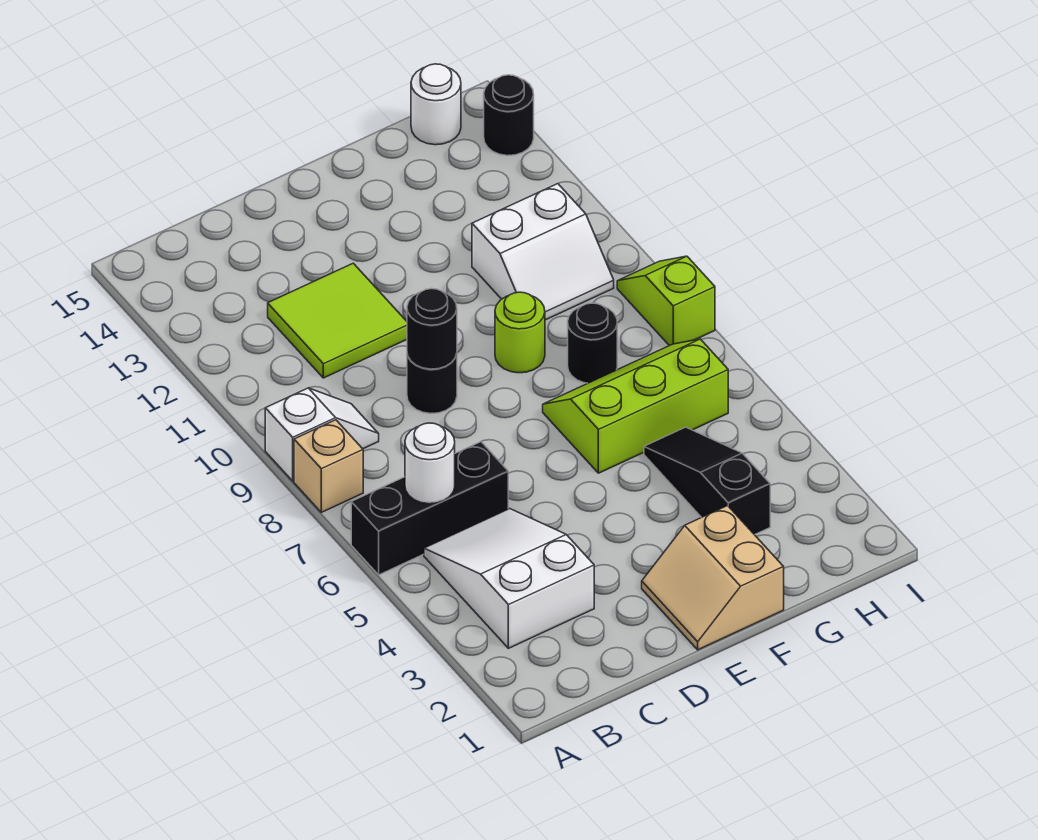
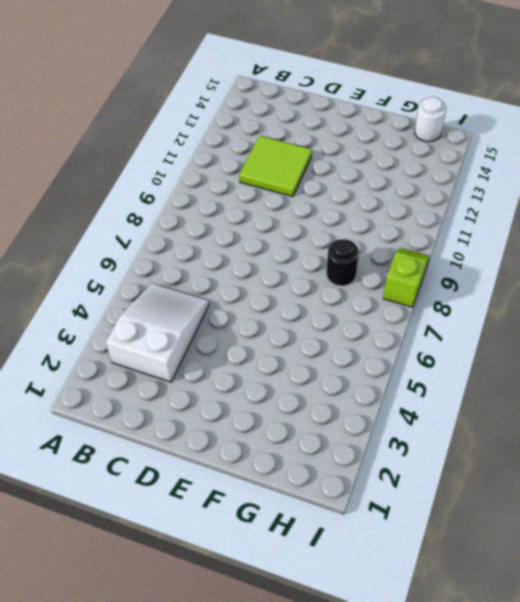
none -> black 1x3 brick [351,442,508,575]
none -> tan 1x1 brick [294,420,363,512]
none -> white 1x2 slope [265,388,379,481]

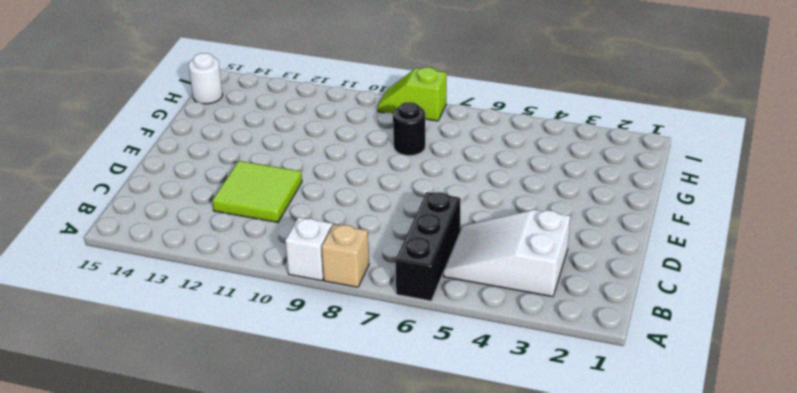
none -> black 1x1 round brick [407,354,457,414]
none -> tan 2x2 slope [642,506,784,650]
none -> lime 2x3 slope [543,339,728,473]

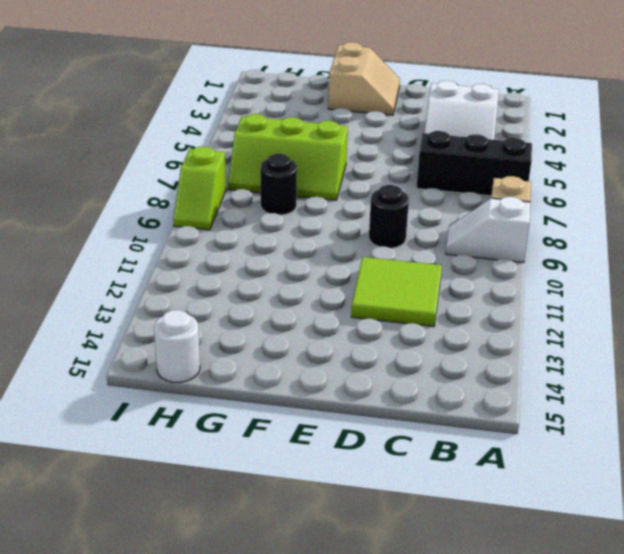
none -> lime 1x1 round brick [495,292,545,373]
none -> black 1x3 slope [644,427,770,535]
none -> white 2x2 slope [472,184,614,320]

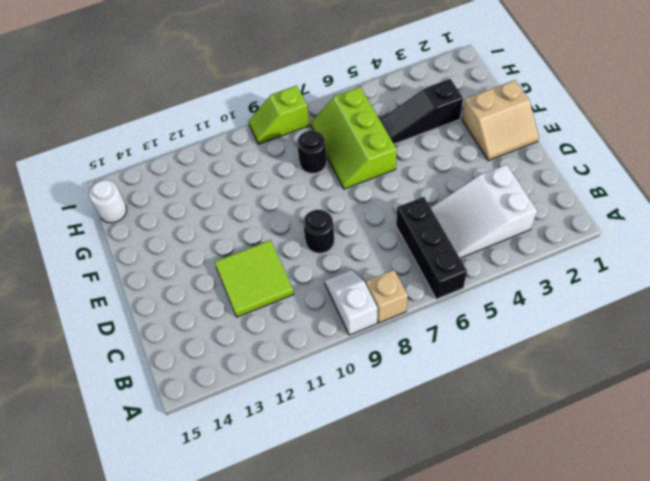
none -> lime 1x1 round brick [495,292,545,373]
none -> white 2x2 slope [472,184,614,320]
none -> black 1x1 round brick [484,75,534,156]

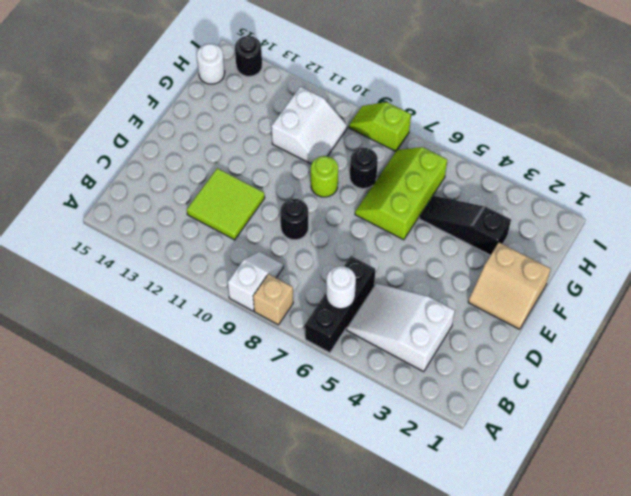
none -> black 1x1 round brick [407,289,457,369]

